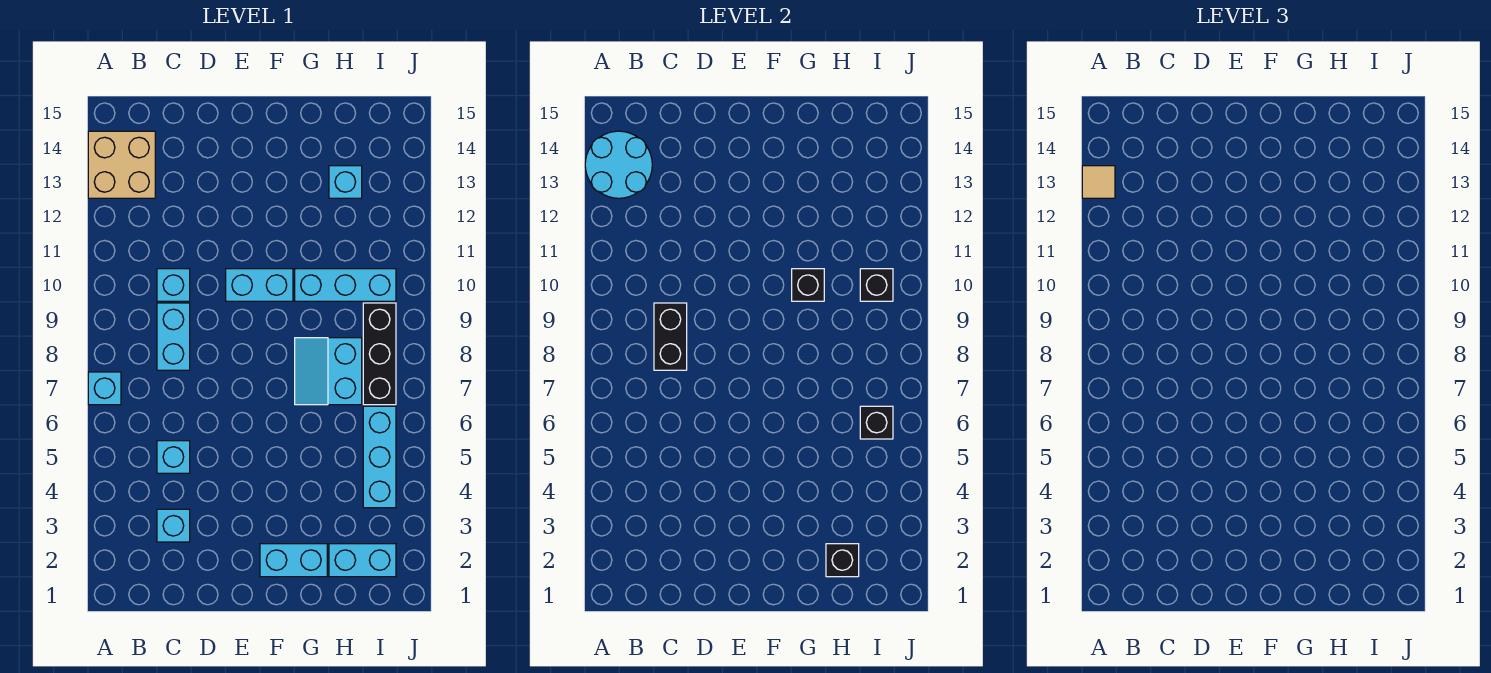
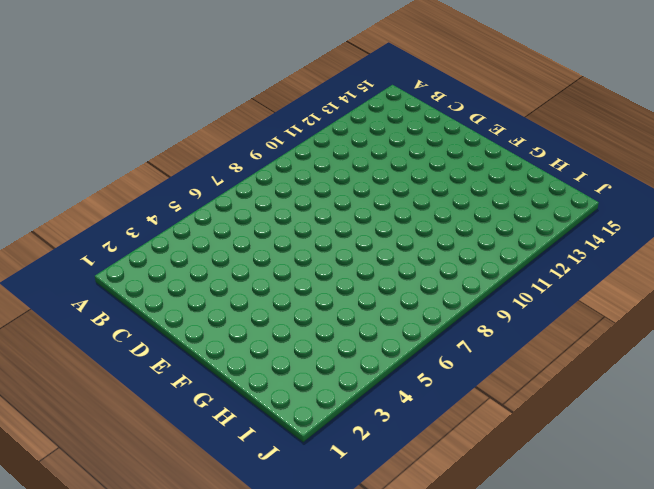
none -> cyan 1x1 brick [88,372,121,405]
none -> tan 2x2 brick [88,131,155,198]
none -> cyan 1x1 brick [157,509,190,542]

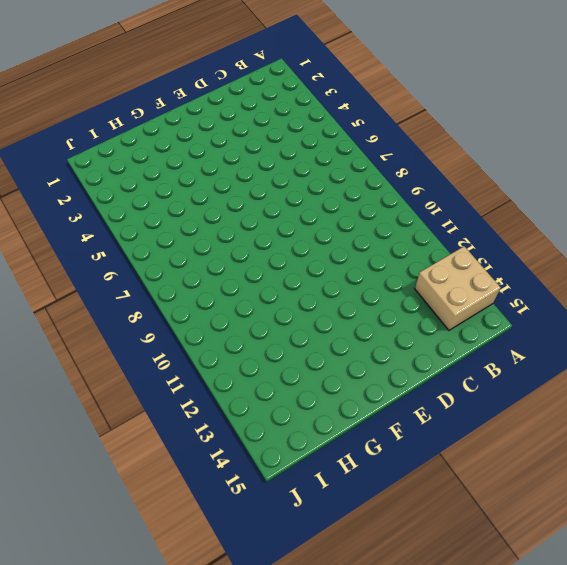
none -> cyan 1x1 brick [88,372,121,405]
none -> cyan 1x1 brick [157,509,190,542]
none -> cyan 1x1 brick [157,441,190,473]

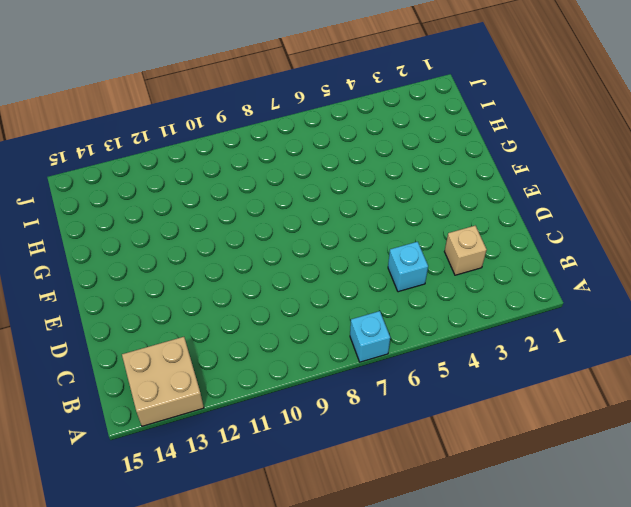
tan 1x1 brick [444,226,487,275] -> cyan 1x1 brick [157,509,190,542]
none -> cyan 1x2 brick [157,303,190,370]
none -> cyan 1x1 brick [157,269,190,301]
none -> cyan 1x2 brick [226,269,293,301]

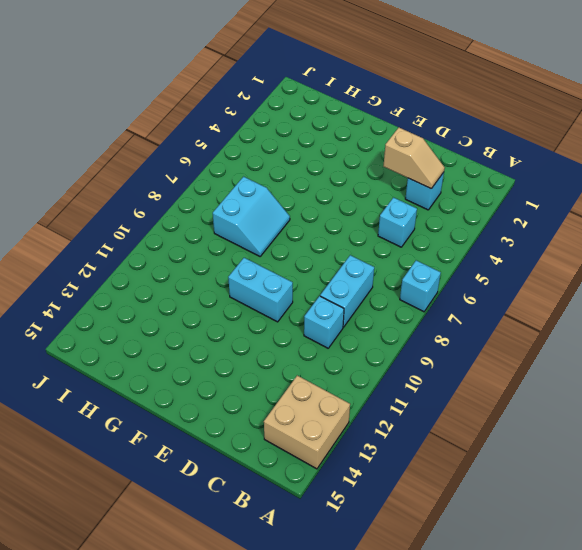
tan 1x2 slope [384,128,445,189] -> none
none -> cyan 1x2 brick [260,544,327,577]
none -> cyan 1x3 brick [295,269,396,301]
none -> cyan 1x2 brick [329,544,396,577]

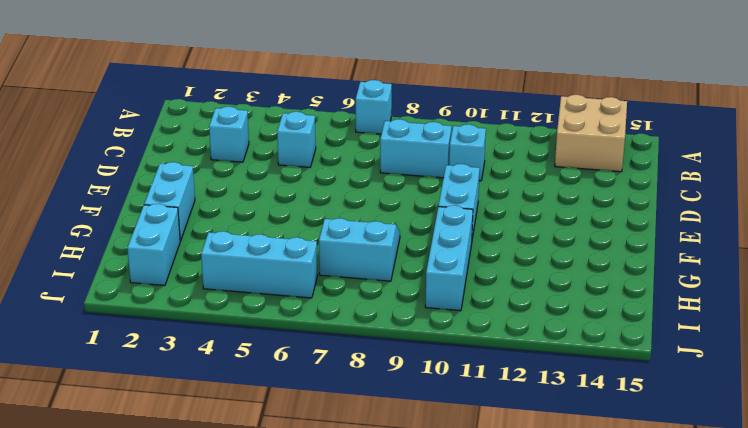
none -> cyan 1x1 brick [329,166,362,198]
none -> black 1x3 brick [363,303,396,405]
none -> cyan 2x2 round brick [585,131,652,198]

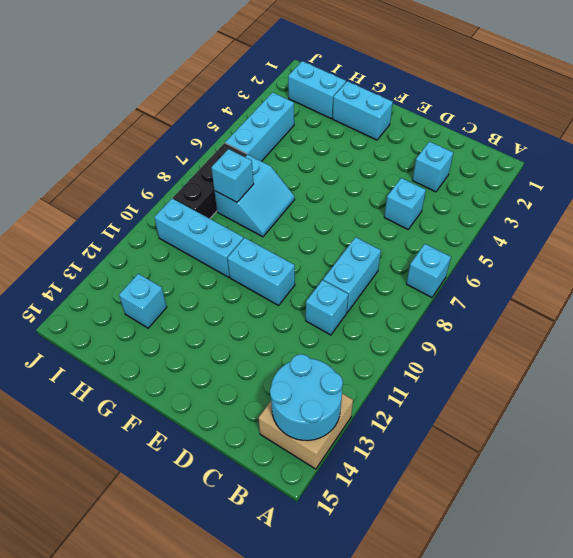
cyan 1x1 brick [211,149,254,202] -> none
none -> black 1x2 brick [654,303,687,370]
none -> black 1x1 brick [792,269,824,301]
none -> black 1x1 brick [826,544,859,577]

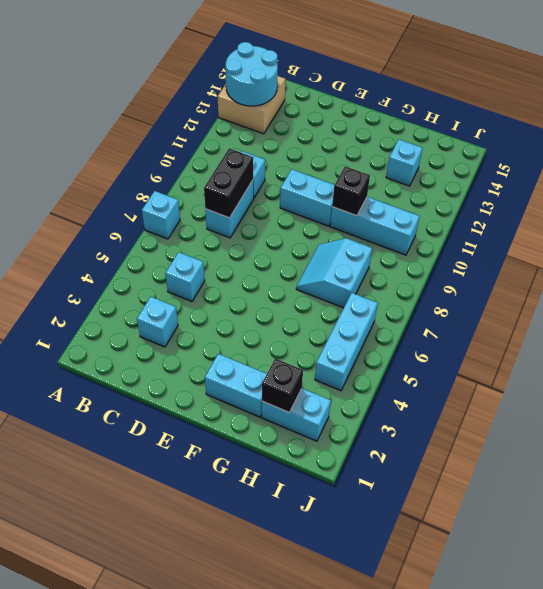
none -> black 1x3 brick [363,303,396,405]
none -> black 1x1 brick [860,406,893,439]
none -> black 1x1 brick [860,269,893,301]

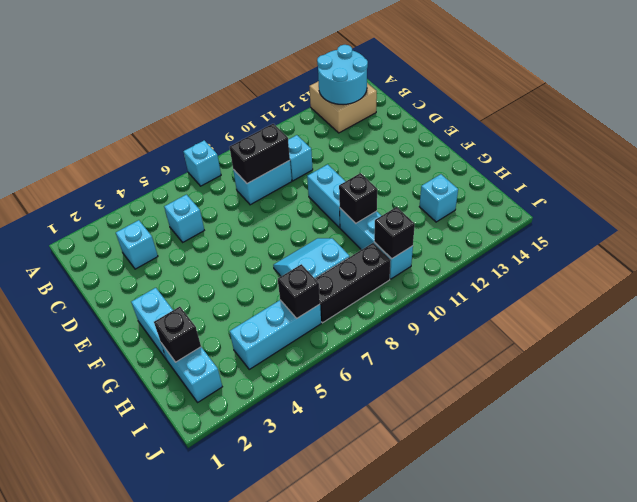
none -> tan 1x1 tile [1082,166,1115,198]

